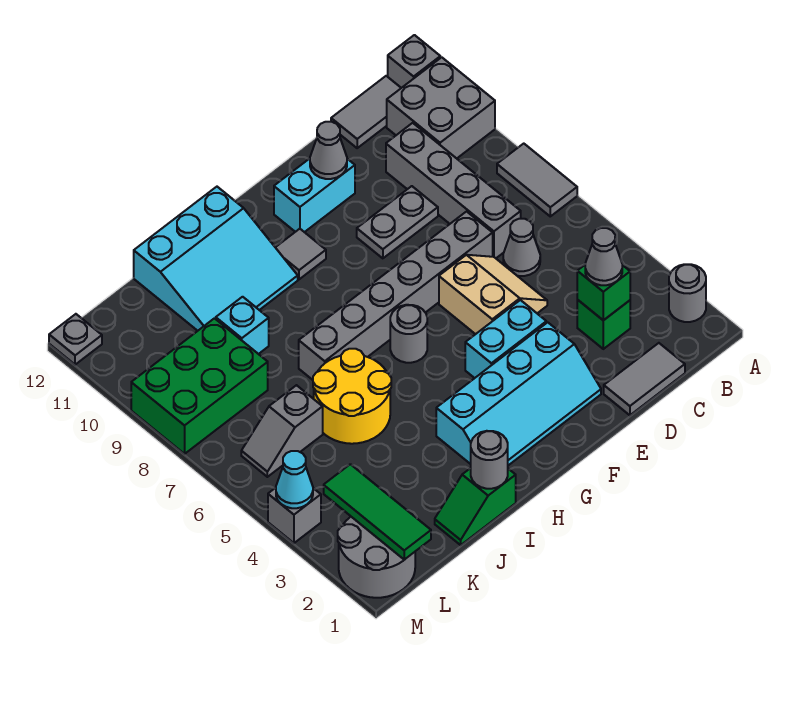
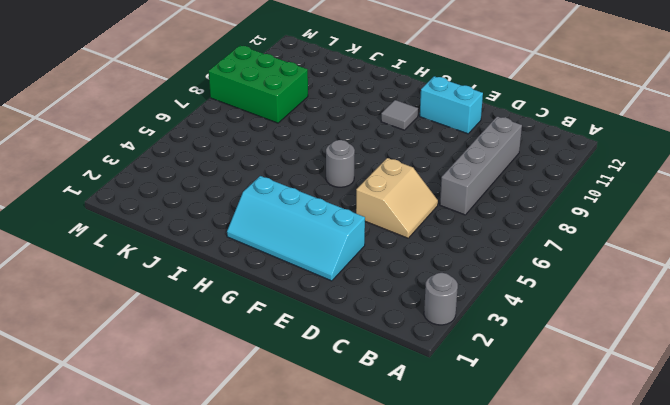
none -> grey 1x2 tile [497,144,577,216]
none -> grey 2x2 brick [387,57,495,158]
none -> grey 1x1 brick [388,35,440,88]
none -> grey 1x2 tile [331,76,401,148]

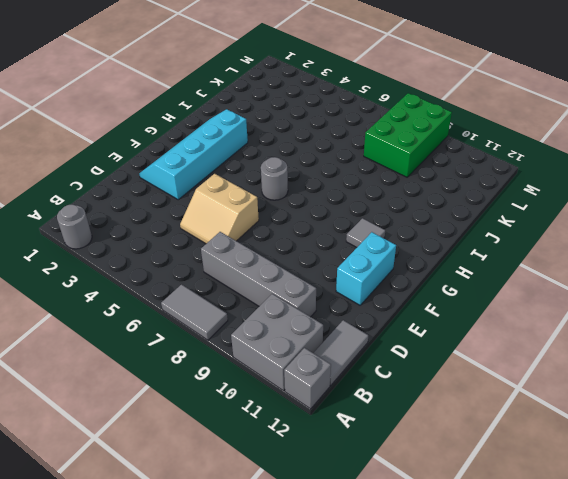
none -> grey 1x2 tile [604,343,685,415]
none -> green 1x1 brick [577,300,630,349]
none -> grey 1x1 cone [503,219,540,276]
none -> grey 1x6 brick [299,212,493,380]

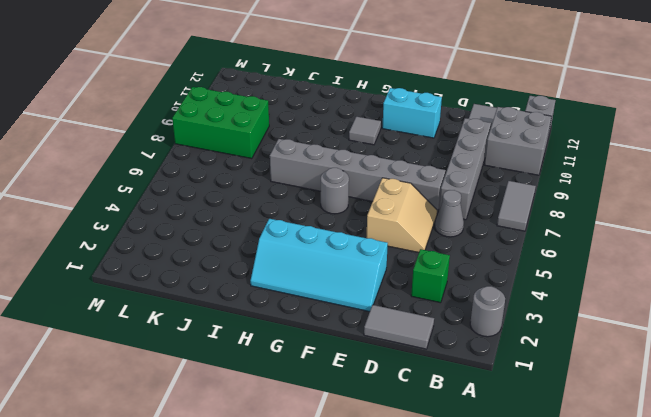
none -> grey 1x2 plate [357,186,438,258]
none -> cyan 1x2 brick [465,300,546,378]
none -> cyan 3x3 slope [134,187,298,331]
none -> green 1x2 slope [435,468,516,545]

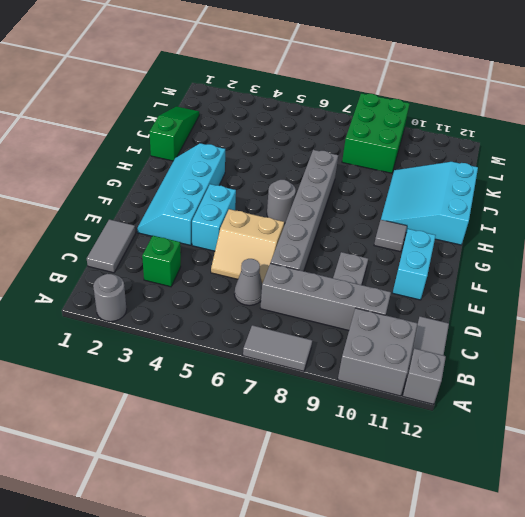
green 1x3 slope [149,106,199,161] -> green 1x2 slope [435,468,516,545]
none -> yellow 2x2 round brick [313,349,391,444]
none -> cyan 1x1 brick [216,297,269,354]
none -> grey 1x2 slope [241,385,323,477]
none -> grey 2x2 round brick [338,517,415,598]

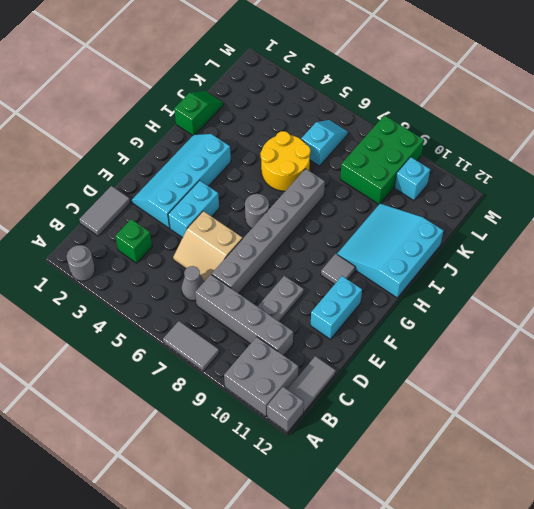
cyan 1x2 slope [301,120,348,166] -> grey 1x2 slope [241,385,323,477]
cyan 1x1 brick [395,157,430,200] -> cyan 1x1 brick moved to [216,297,269,354]
none -> grey 2x2 round brick [338,517,415,598]
none -> grey 1x1 brick [268,488,321,543]
none -> grey 1x1 plate [49,314,102,365]
none -> green 1x1 brick [577,265,630,320]

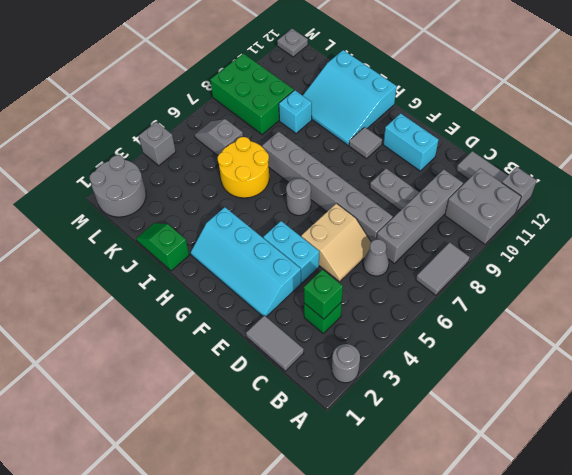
none -> grey 1x1 cone [310,122,347,179]
none -> grey 1x1 round brick [471,431,508,489]
none -> green 1x3 tile [324,464,431,560]
none -> cyan 1x1 cone [276,451,313,508]

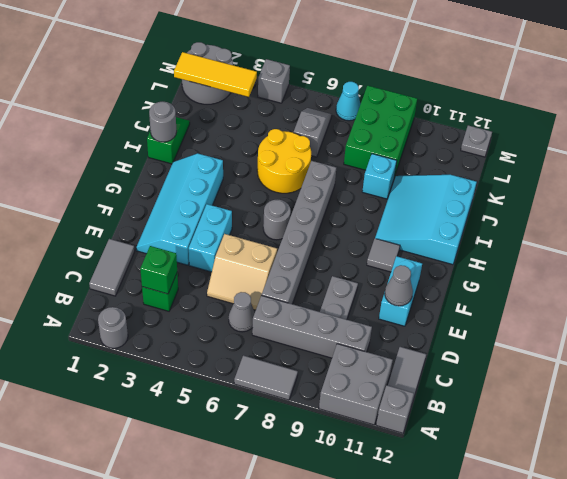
yellow 1x3 tile [174,52,257,97] -> green 1x3 tile [324,464,431,560]
cyan 1x1 cone [336,82,360,121] -> cyan 1x1 cone moved to [276,451,313,508]
none -> grey 1x1 cone [585,228,622,285]

